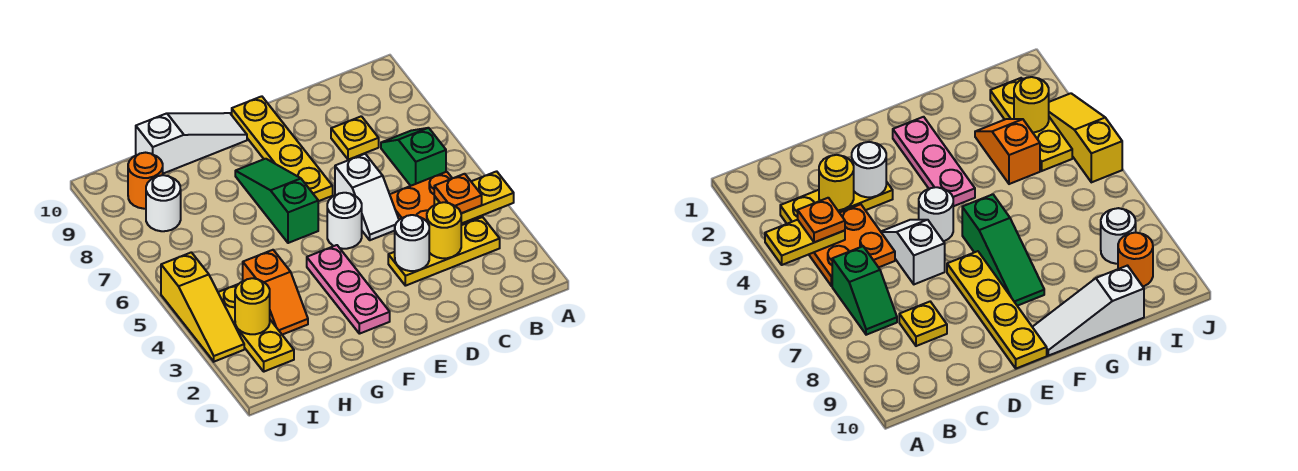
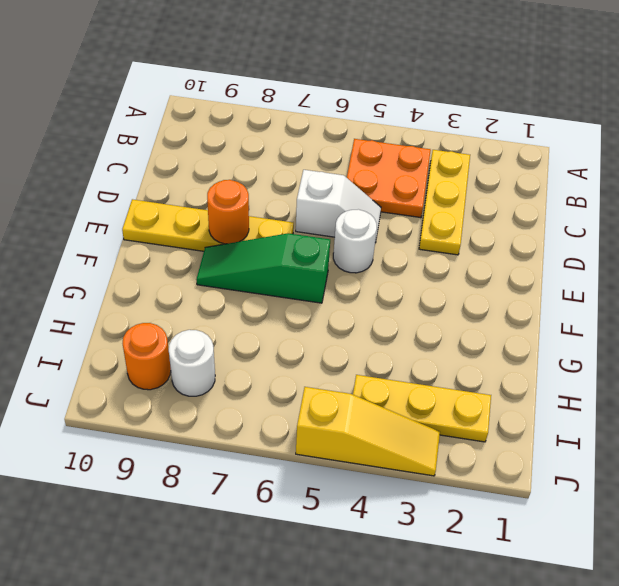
orange 1x1 round brick [207,180,249,244] -> none
none -> green 1x2 slope [381,128,446,186]
none -> yellow 1x1 plate [331,116,379,160]
none -> pink 1x3 plate [307,245,390,334]

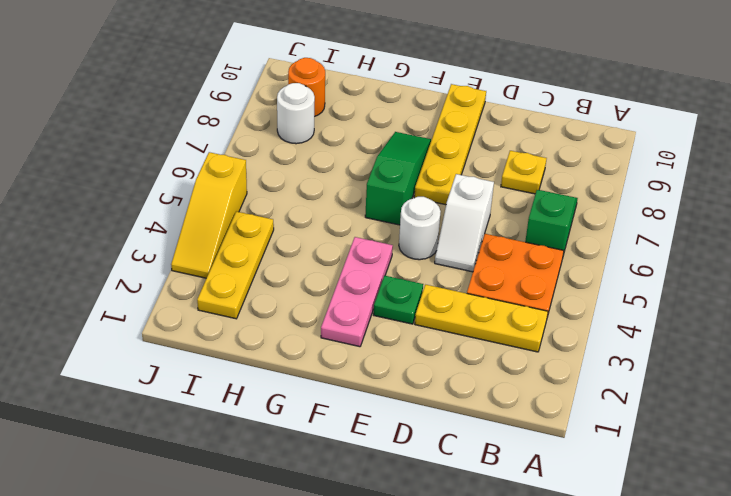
green 1x1 plate [374,276,423,324] -> none
none -> white 1x3 slope [136,113,247,174]
none -> orange 1x2 slope [243,250,308,335]
none -> yellow 1x2 plate [434,171,514,224]

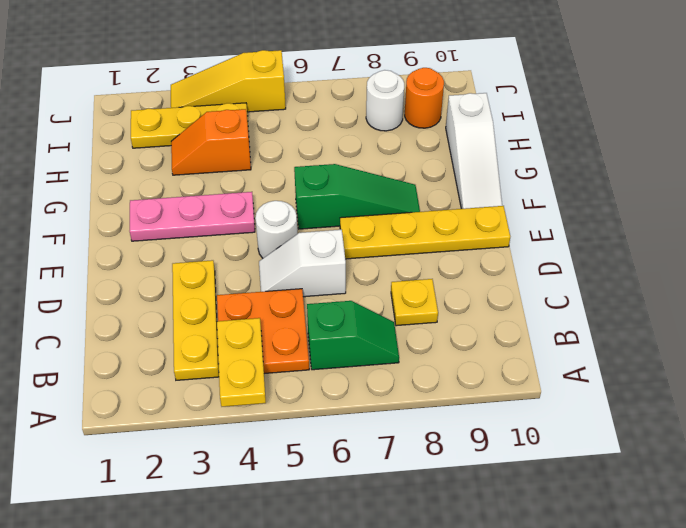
none -> yellow 1x1 round brick [427,202,461,258]
none -> white 1x1 round brick [395,215,429,271]
none -> yellow 1x1 round brick [235,278,270,334]

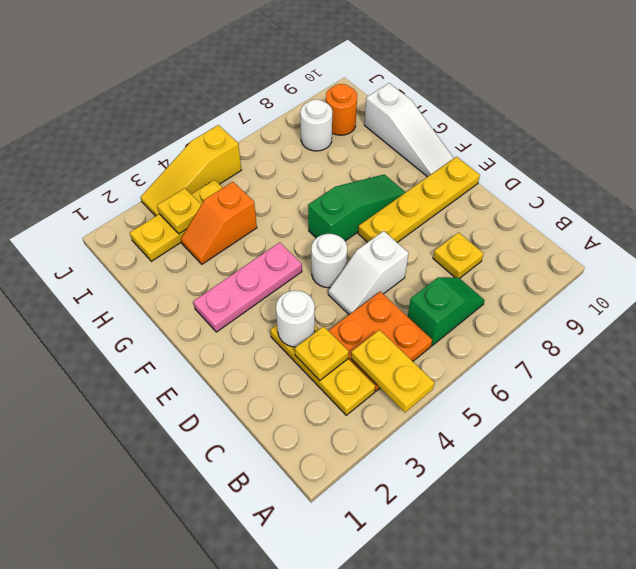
yellow 1x1 plate [295,326,349,380] -> yellow 1x1 round brick [427,202,461,258]
yellow 1x1 plate [157,188,201,234] -> yellow 1x1 round brick [235,278,270,334]
none -> orange 1x1 plate [434,174,482,213]

